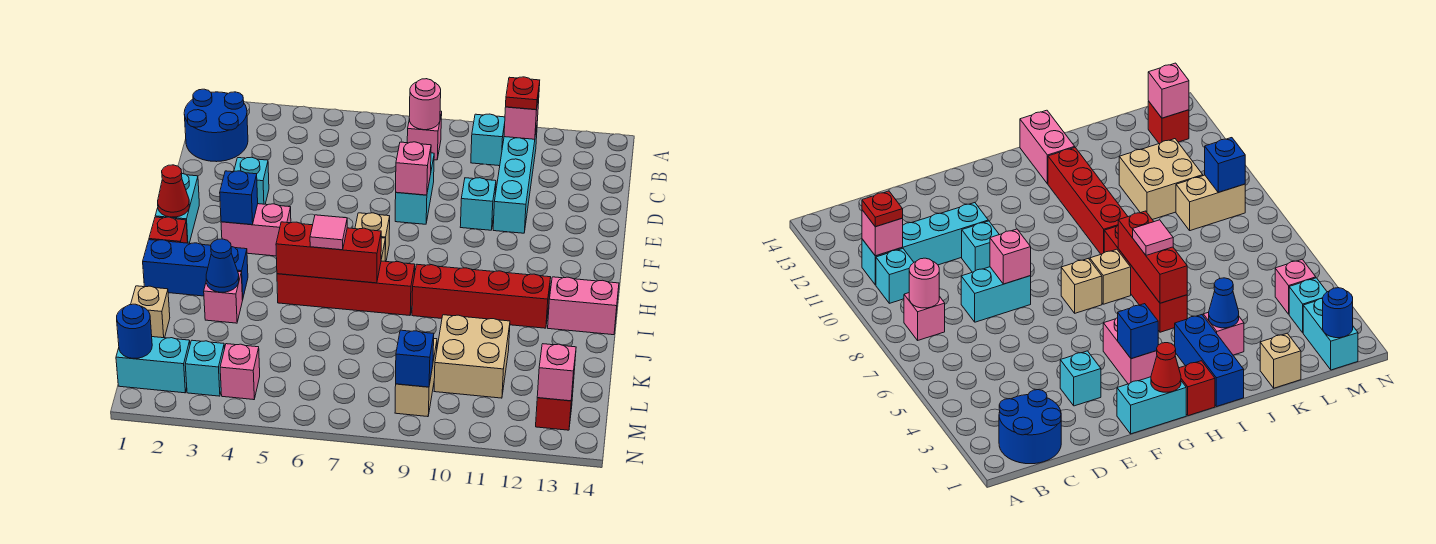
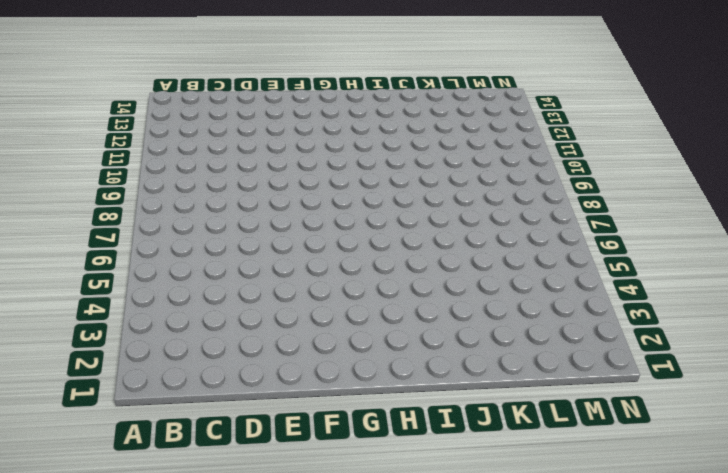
none -> blue 2x2 round brick [184,89,248,162]
none -> pink 1x1 brick [407,111,442,160]
none -> cyan 1x1 brick [471,114,505,166]
none -> cyan 1x4 brick [493,127,537,233]

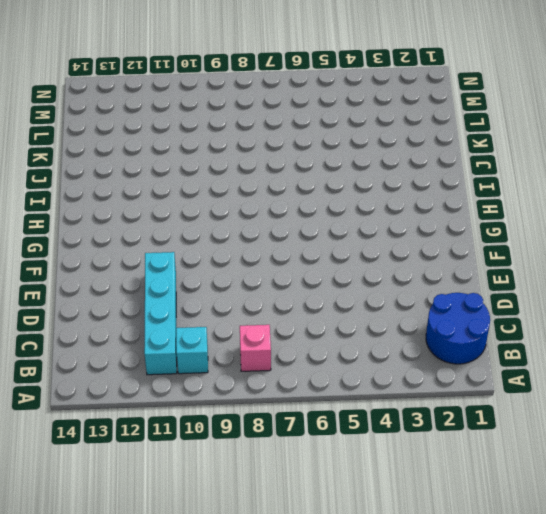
none -> cyan 1x2 brick [395,153,434,224]
none -> cyan 1x1 brick [234,157,269,204]
none -> cyan 1x1 brick [460,178,496,230]
none -> cyan 1x2 brick [155,174,199,243]

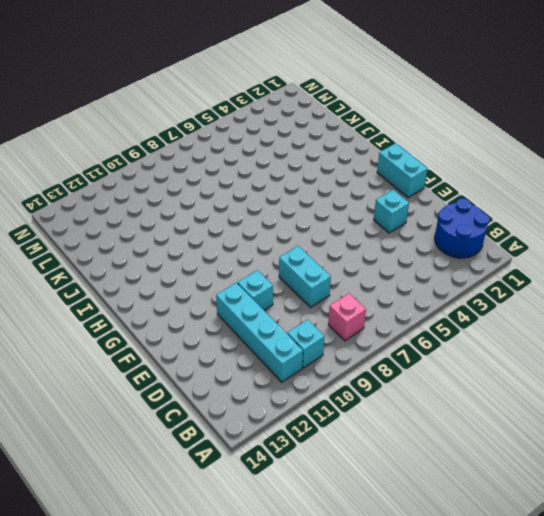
none -> pink 1x2 brick [221,204,291,256]
none -> tan 1x1 brick [355,213,390,262]
none -> red 1x1 brick [149,217,188,243]
none -> tan 1x1 brick [1090,249,1131,304]

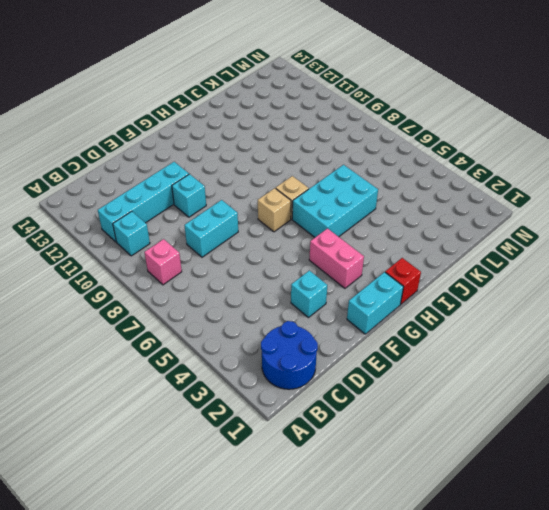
cyan 2x3 brick [292,165,378,237] -> red 1x4 brick [277,261,415,315]
none -> blue 1x3 brick [143,240,248,299]
none -> red 1x4 brick [412,264,551,328]
none -> pink 1x2 brick [548,277,619,335]
none -> pink 1x1 brick [204,272,243,323]

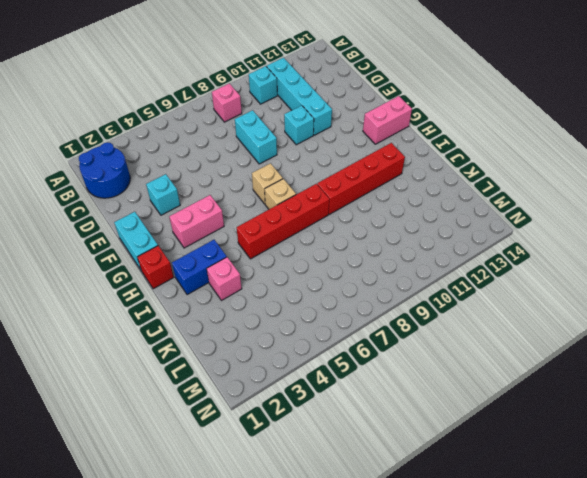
pink 1x2 brick [363,96,412,144] -> pink 1x2 brick moved to [548,277,619,335]
blue 1x2 brick [172,240,227,295] -> blue 1x3 brick [143,240,248,299]
none -> tan 1x1 brick [131,286,170,338]
none -> tan 2x2 brick [434,315,510,398]
none -> tan 1x2 brick [395,339,437,417]
none -> cyan 1x2 brick [116,337,190,393]

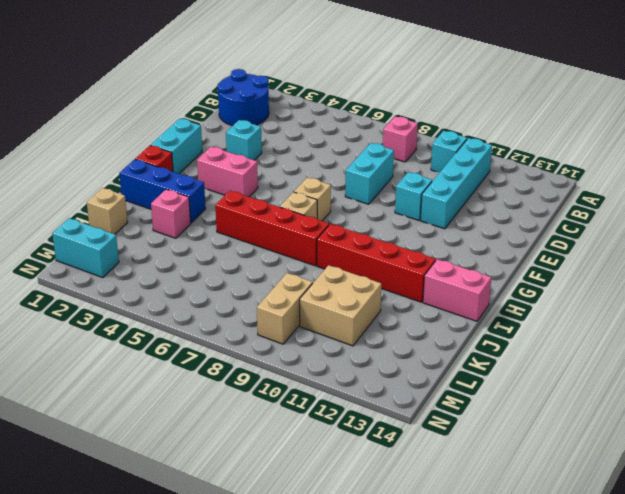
none -> cyan 1x1 brick [185,340,224,396]
none -> pink 1x1 brick [220,344,260,400]
none -> red 1x1 brick [536,382,574,430]
none -> pink 1x1 round brick [409,79,441,130]

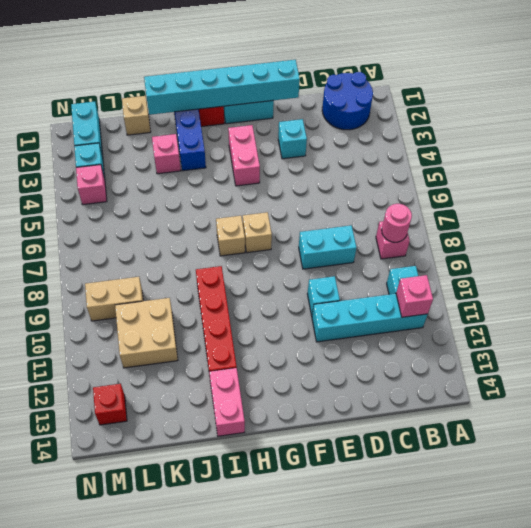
cyan 1x6 brick [144,60,300,115] -> red 1x1 cone [158,165,189,217]
none -> red 1x4 brick [277,261,415,315]
none -> pink 1x1 brick [396,142,431,195]
none -> blue 1x1 brick [220,171,258,225]
none -> red 1x3 brick [276,222,381,283]

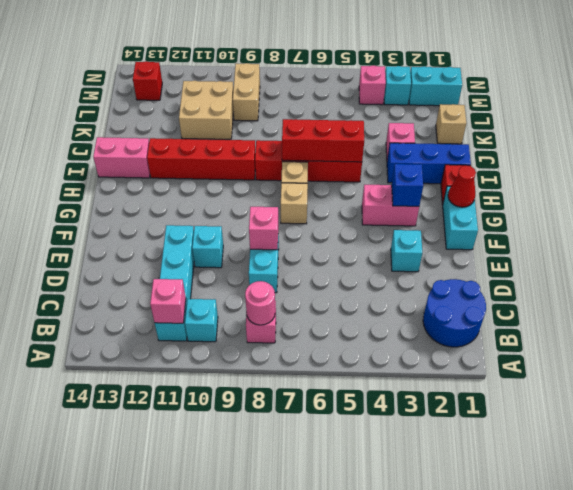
none -> blue 1x1 cone [206,239,239,292]
none -> blue 1x1 round brick [117,304,152,358]
none -> blue 1x1 brick [396,330,434,387]
none -> pink 1x1 brick [537,344,576,401]

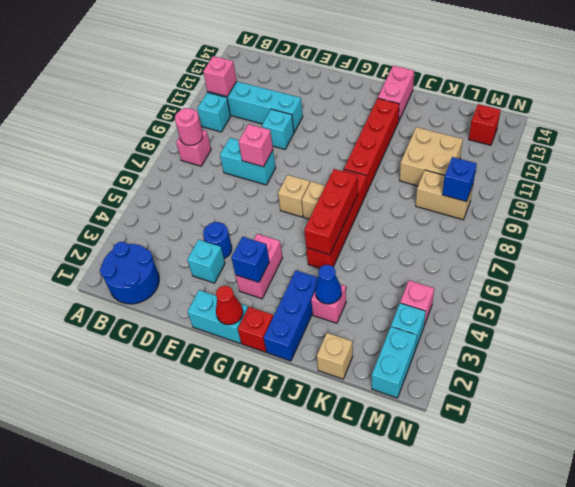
blue 1x1 round brick [203,222,232,258] -> blue 1x1 round brick moved to [117,304,152,358]
none -> pink 1x1 brick [537,344,576,401]
none -> red 1x1 plate [506,77,540,110]
none -> pink 1x1 tile [310,215,347,250]

